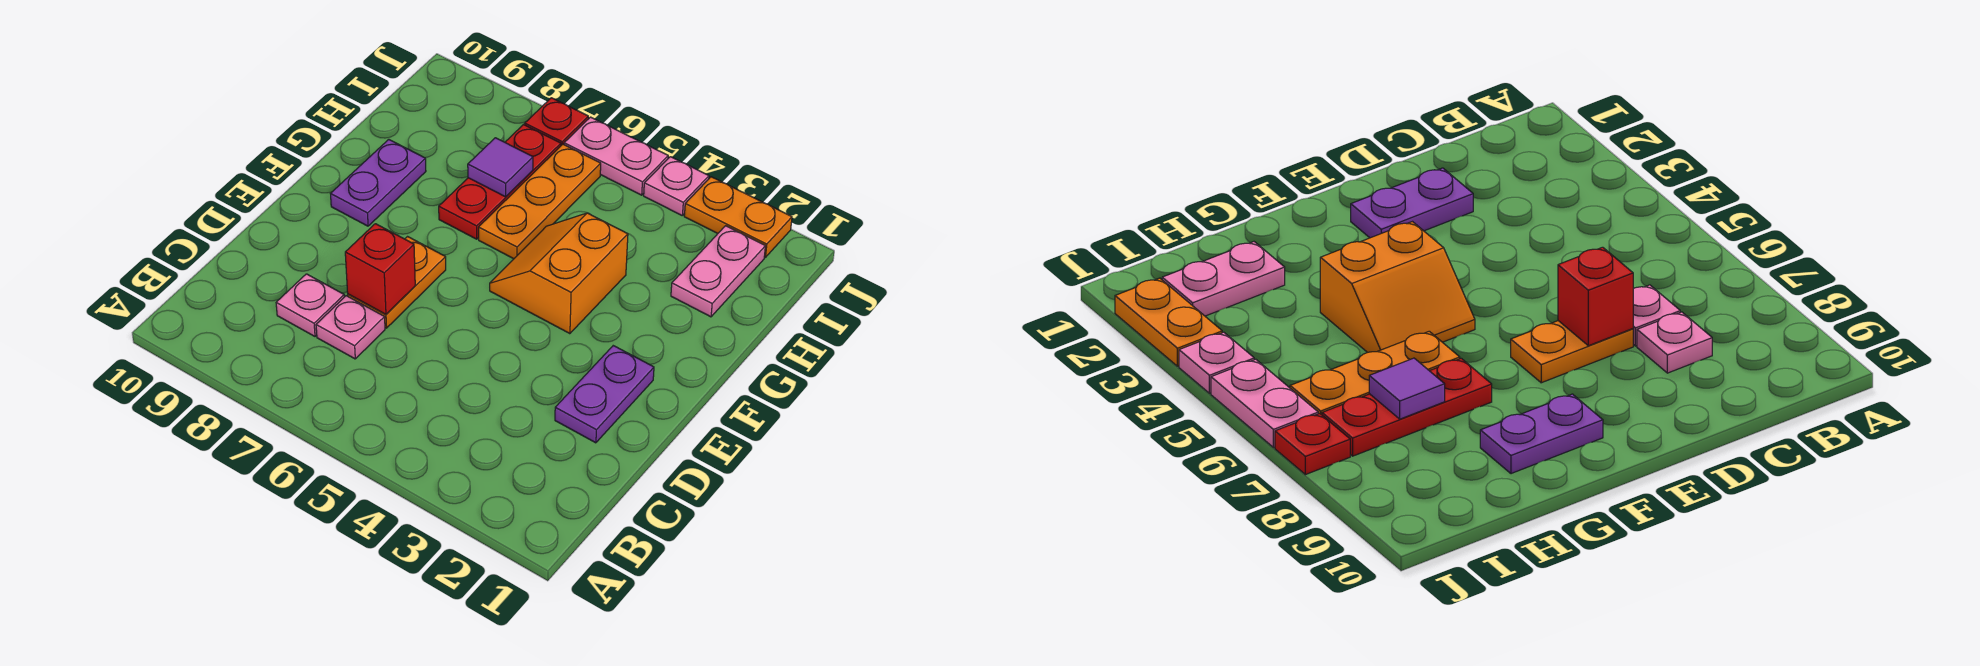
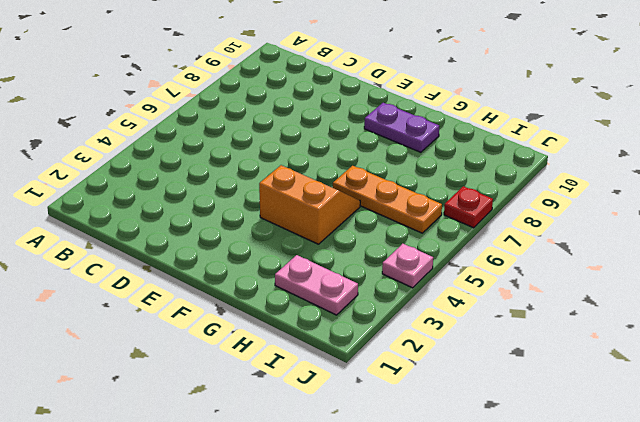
none -> pink 1x1 plate [316,296,385,359]
none -> pink 1x1 plate [276,274,344,336]
none -> purple 1x2 plate [555,346,654,443]

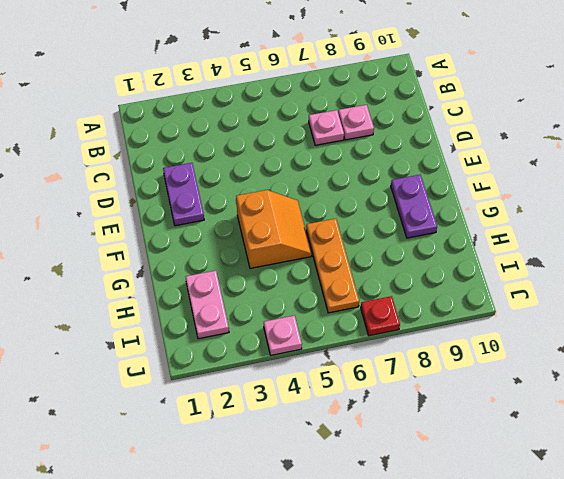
none -> orange 1x2 plate [348,237,446,328]
none -> red 1x3 plate [439,125,561,239]
none -> orange 1x2 plate [684,177,792,257]

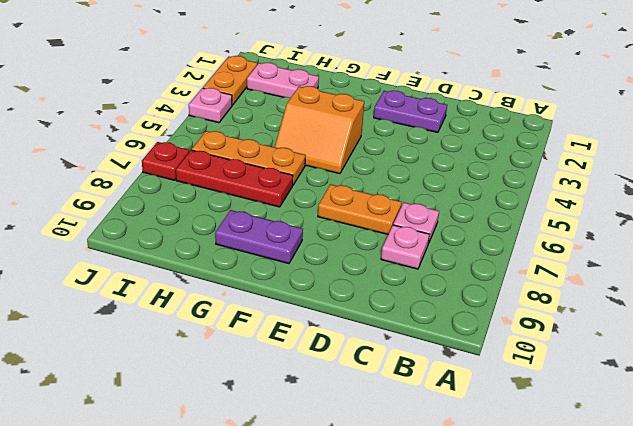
none -> pink 1x2 plate [564,117,668,195]
none -> red 1x1 brick [345,224,415,314]
none -> purple 1x1 tile [468,138,533,197]

